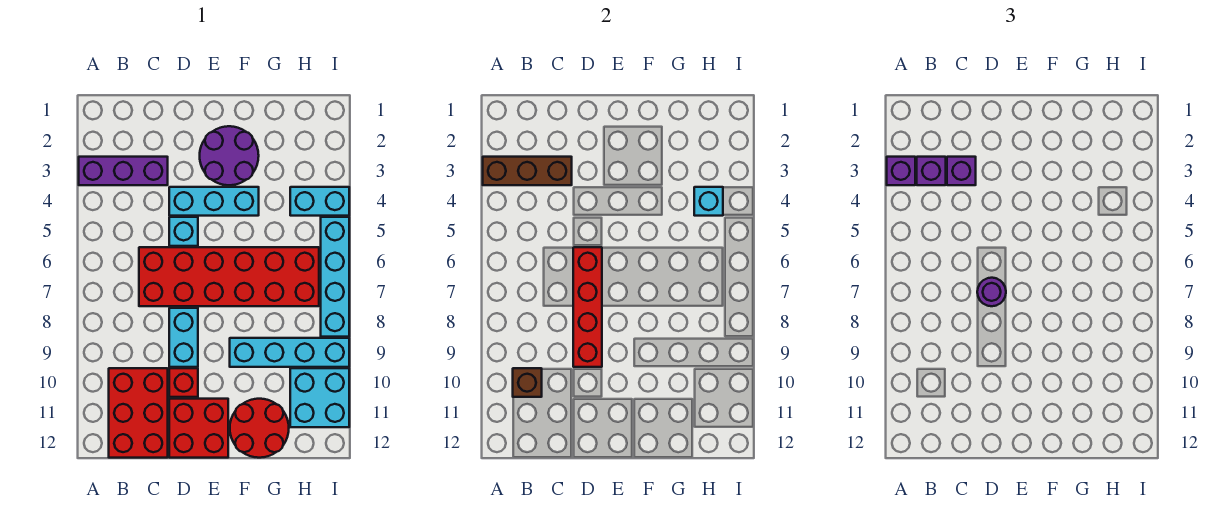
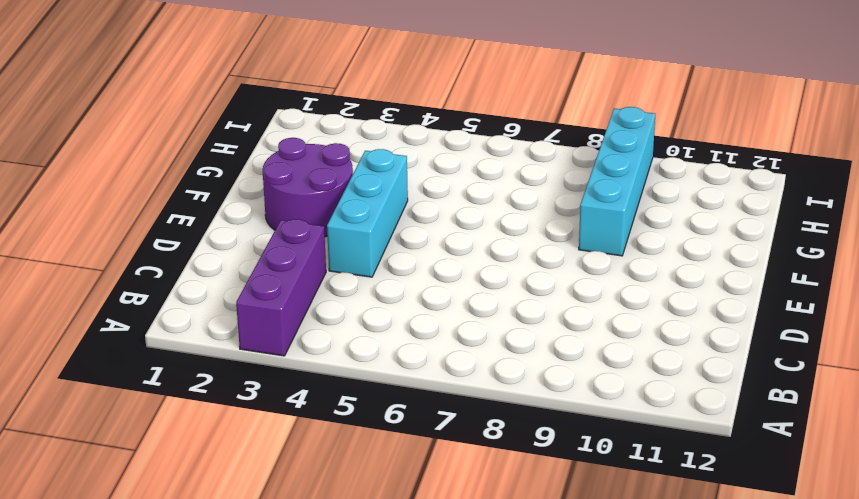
none -> red 2x3 brick [109,368,168,458]
none -> red 2x6 brick [139,247,319,306]
none -> cyan 1x1 brick [169,217,198,246]

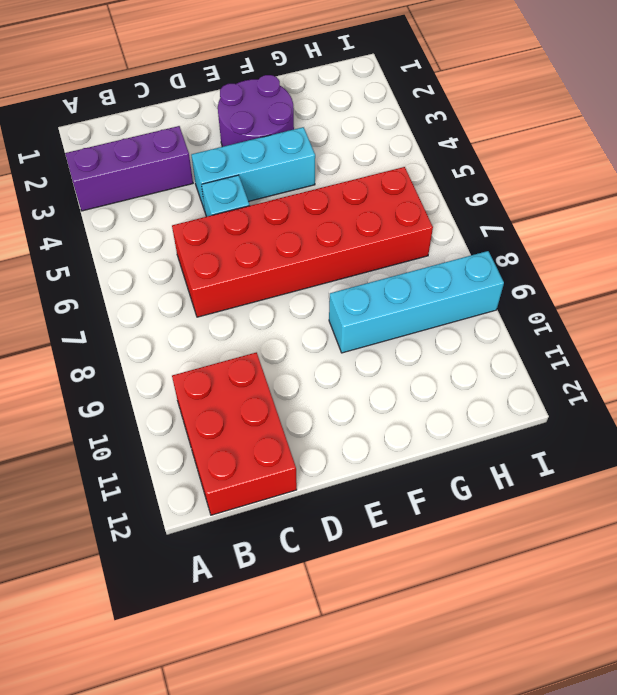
none -> cyan 1x2 brick [169,308,198,367]
none -> red 1x1 brick [169,368,198,397]
none -> red 2x2 brick [169,399,228,458]

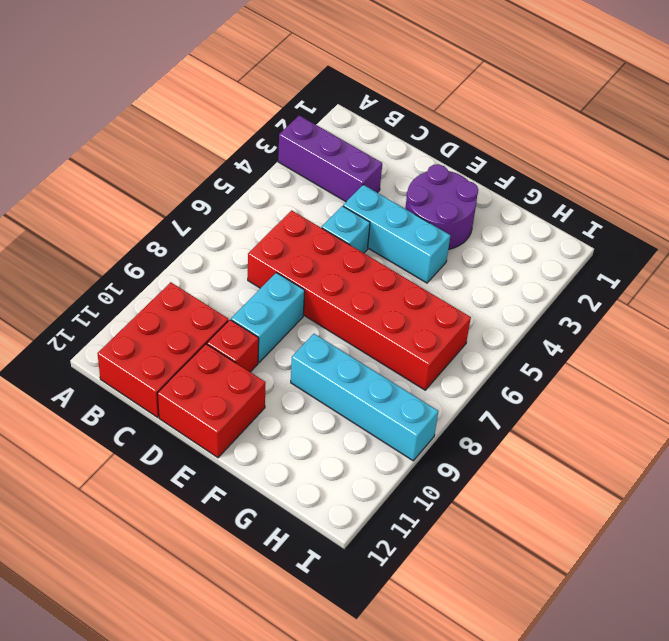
none -> red 2x2 round brick [230,399,289,458]
none -> cyan 1x2 brick [290,187,349,216]
none -> cyan 2x2 brick [290,368,349,427]

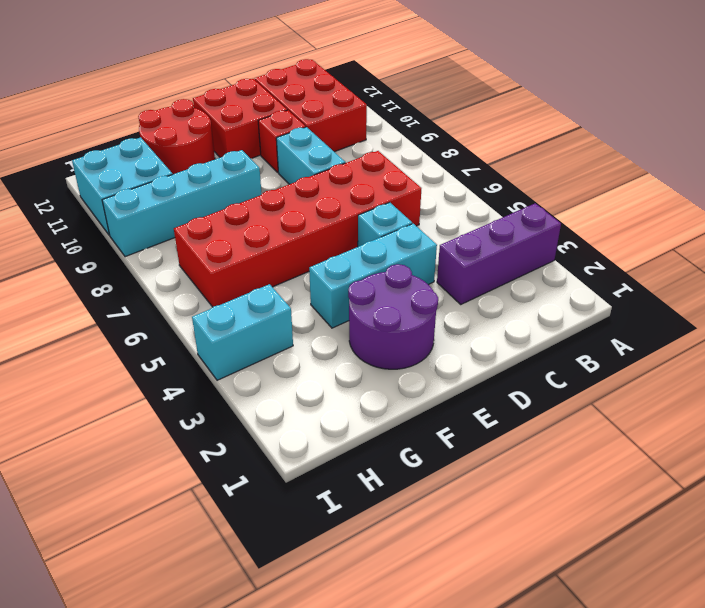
none -> cyan 1x4 brick [321,217,349,337]
none -> brown 1x3 brick [483,157,572,185]
none -> brown 1x1 brick [513,368,542,397]

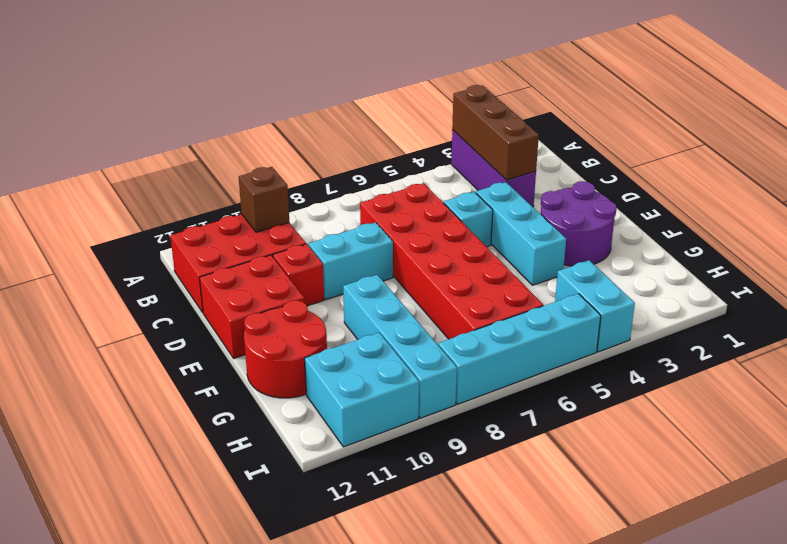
none -> red 1x4 brick [573,247,602,367]
none -> cyan 1x1 brick [694,187,723,216]
none -> purple 1x1 brick [887,157,915,185]

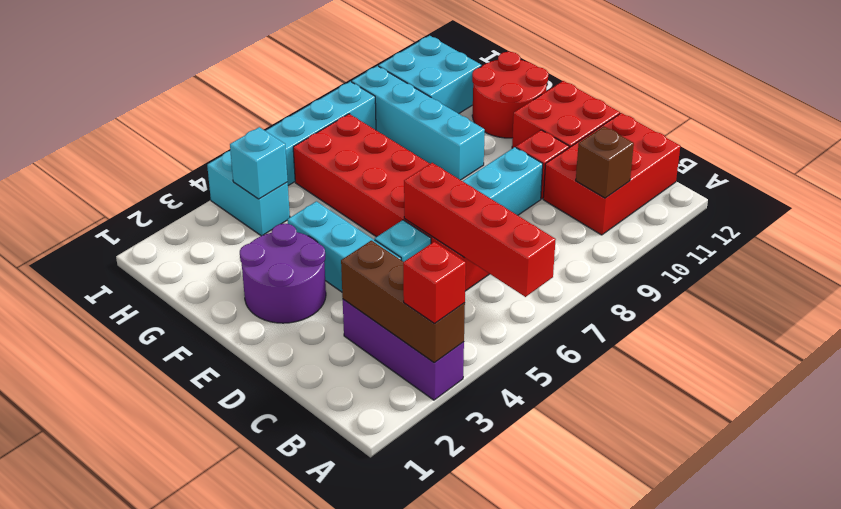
red 1x1 brick [403,242,466,324] -> purple 1x1 brick [887,157,915,185]
red 1x4 brick [404,163,556,297] -> red 1x4 brick turned to [573,247,602,367]
none -> purple 1x1 brick [917,157,946,185]
none -> purple 1x1 brick [947,157,976,185]
none -> purple 1x1 round brick [977,278,1006,306]

